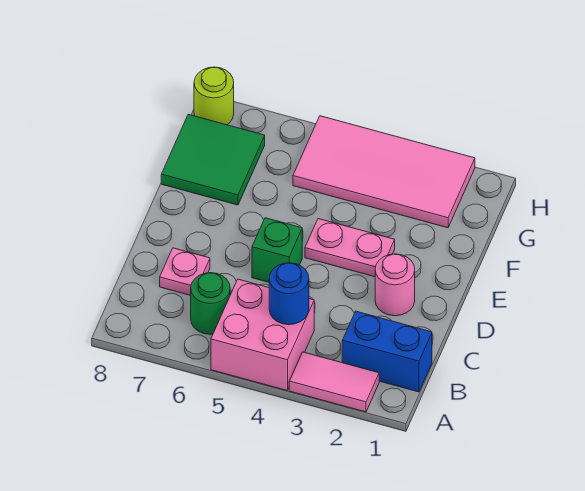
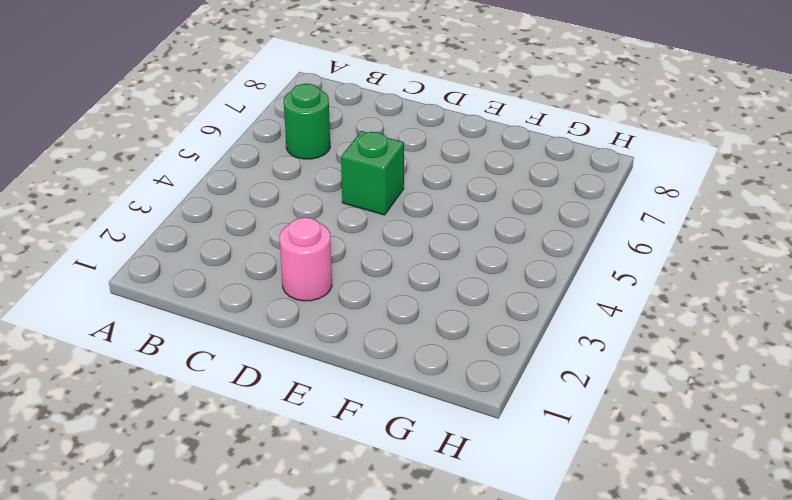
none -> pink 1x2 tile [289,352,379,412]
none -> pink 2x2 brick [211,279,314,390]
none -> blue 1x2 brick [342,311,432,392]

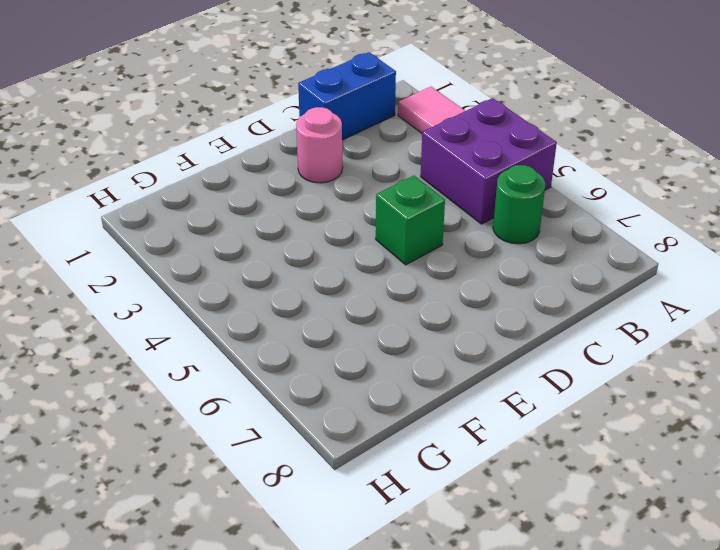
purple 2x2 brick [421,98,557,224] -> pink 2x2 brick [211,279,314,390]
blue 1x2 brick [298,52,396,140] -> blue 1x2 brick turned to [342,311,432,392]
none -> pink 1x1 plate [160,248,210,295]
none -> pink 1x2 plate [305,219,395,277]
none -> green 2x2 tile [161,114,265,205]

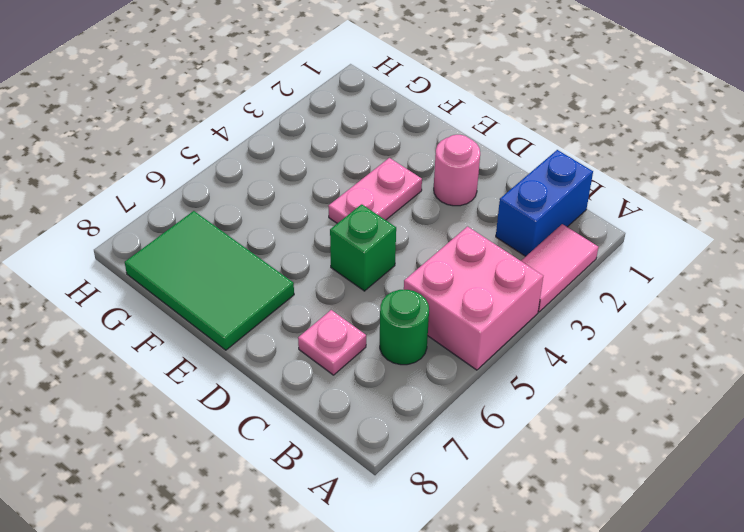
green 2x3 tile [125,211,294,350] -> green 2x2 tile [161,114,265,205]
none -> pink 2x4 tile [293,116,475,228]
none -> lime 1x1 round brick [194,67,234,125]
none -> blue 1x1 round brick [269,263,309,325]

